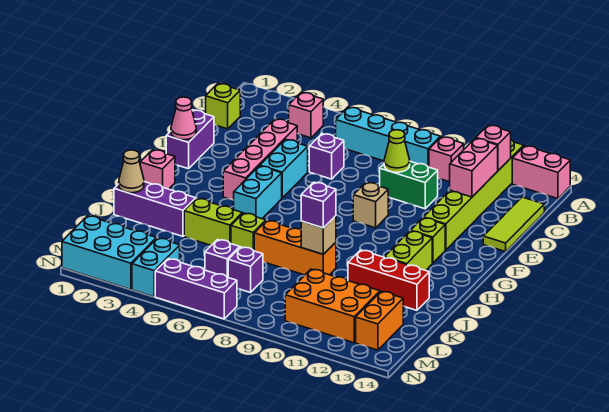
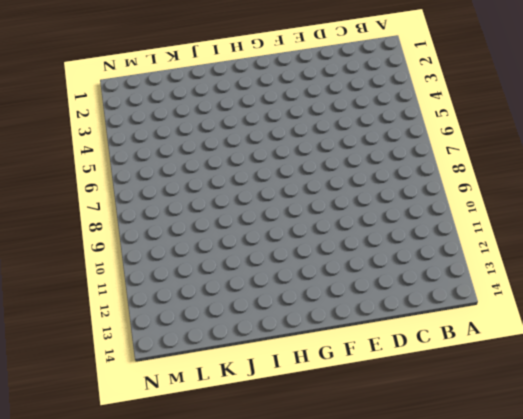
none -> lime 1x6 brick [424,140,524,250]
none -> pink 1x2 brick [512,146,570,199]
none -> pink 1x1 brick [289,92,323,138]
none -> cyan 1x4 brick [336,107,440,167]

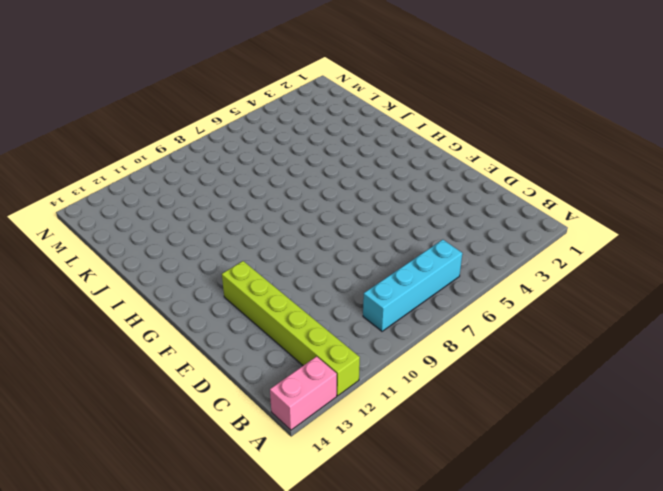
none -> pink 1x1 brick [289,92,323,138]
none -> pink 1x1 brick [429,137,464,182]
none -> lime 1x1 brick [206,83,240,129]
none -> lime 1x3 tile [483,197,544,252]

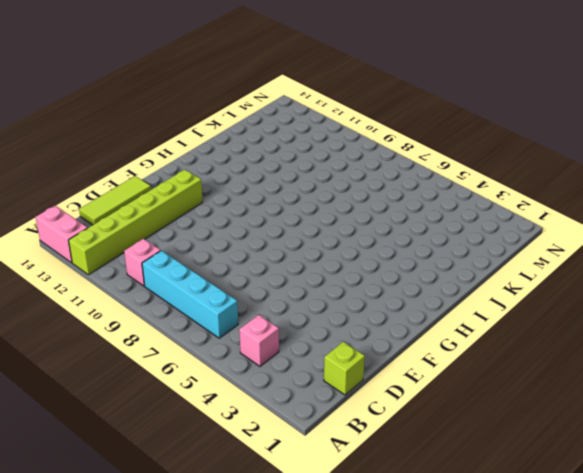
none -> pink 1x4 brick [223,119,297,200]
none -> purple 1x1 brick [309,134,344,179]
none -> green 1x2 brick [380,161,438,209]
none -> purple 1x2 brick [166,110,214,169]

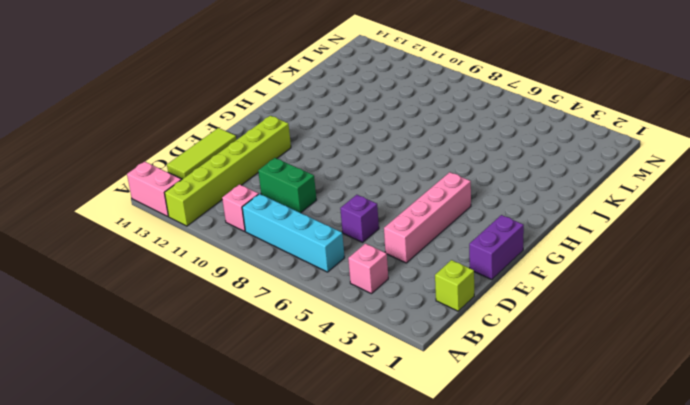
none -> cyan 1x2 brick [260,139,308,198]
none -> tan 1x1 brick [353,182,388,228]
none -> cyan 1x2 brick [234,166,282,219]
none -> lime 1x1 brick [411,218,445,263]

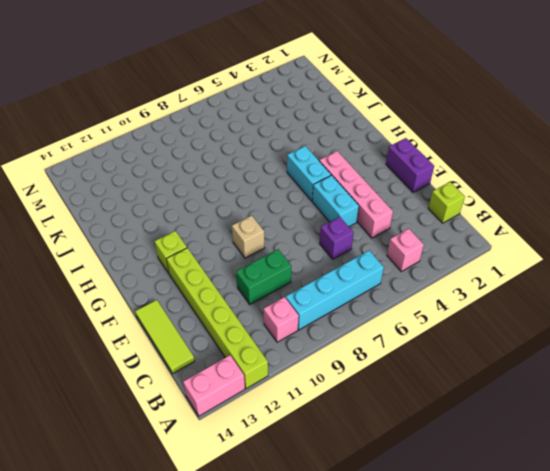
none -> pink 1x1 brick [140,150,175,189]
none -> lime 1x2 brick [384,231,432,270]
none -> purple 1x3 brick [114,182,196,236]
none -> lime 1x2 brick [184,198,242,245]

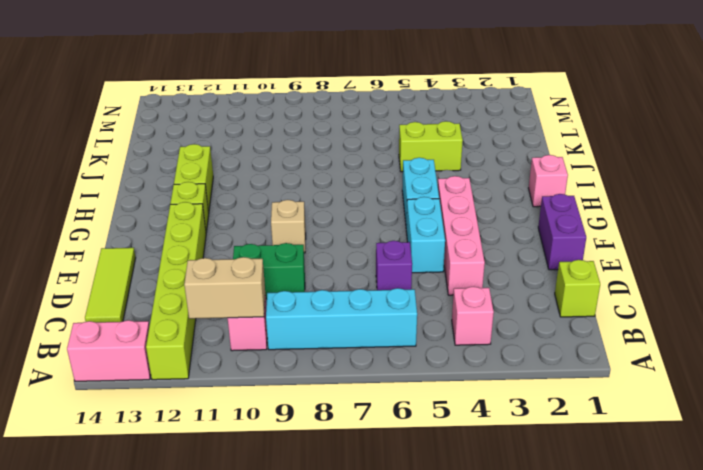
tan 1x2 brick [184,257,265,319] -> none
none -> purple 1x3 brick [114,182,196,236]
none -> lime 1x1 brick [231,213,266,251]
none -> orange 1x3 brick [254,220,336,275]
none -> red 1x3 brick [348,250,429,310]

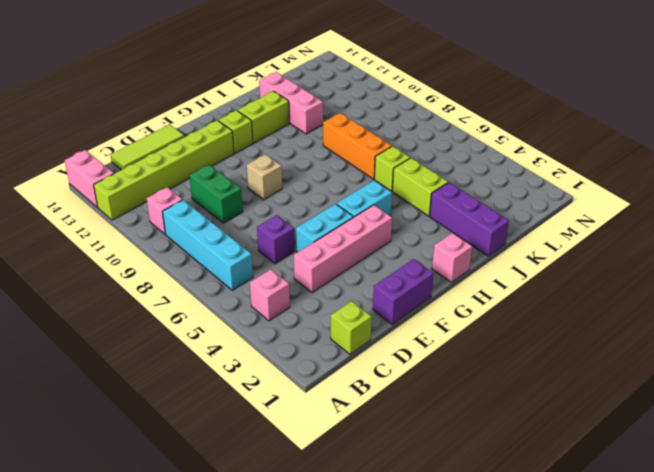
pink 1x3 brick [259,72,323,134] -> red 1x3 brick [348,250,429,310]
none -> purple 1x1 brick [205,240,240,277]
none -> purple 1x1 brick [228,247,263,293]
none -> orange 2x3 brick [285,269,380,343]
none -> orange 1x2 brick [356,291,403,350]

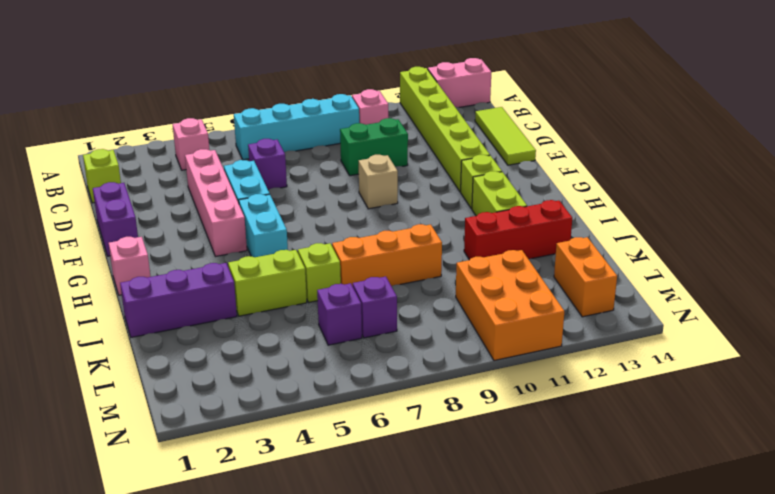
orange 2x3 brick [456,250,564,361] -> orange 2x3 brick turned to [285,269,380,343]
none -> cyan 2x3 brick [62,216,156,289]
none -> cyan 1x2 brick [132,238,180,297]
none -> purple 1x3 brick [155,259,237,319]
none -> pink 1x1 brick [476,125,511,170]

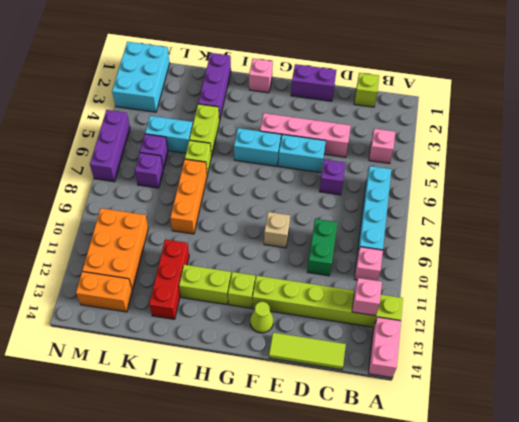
lime 1x1 cone [250,302,273,333] -> lime 1x1 cone moved to [384,130,410,172]
cyan 1x2 brick [145,116,193,153] -> cyan 1x2 brick moved to [132,238,180,297]
none -> pink 1x2 brick [450,138,498,197]
none -> pink 1x1 cone [171,97,196,140]
none -> tan 1x1 cone [119,150,144,193]
none -> tan 1x1 brick [301,216,336,254]

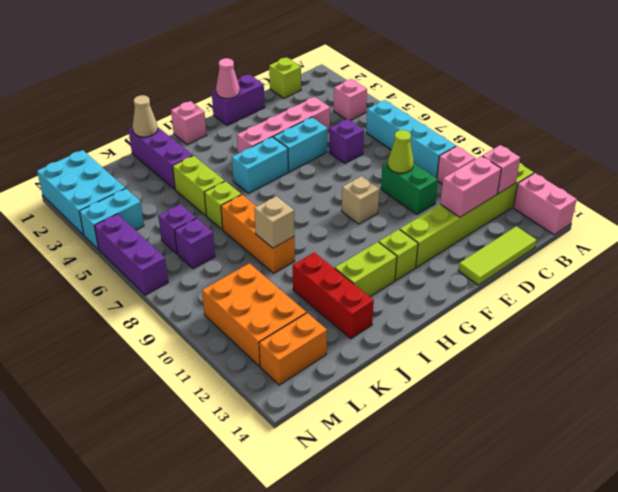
none -> purple 1x1 brick [301,182,336,228]

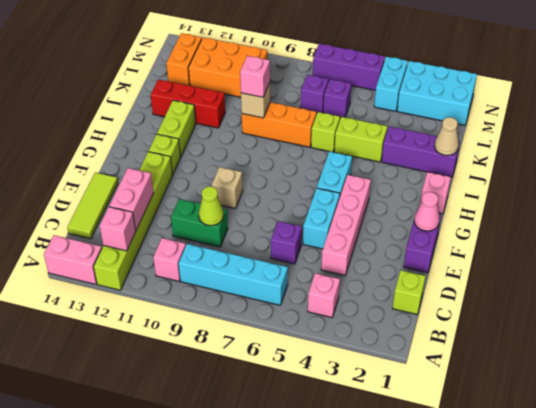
pink 1x1 brick [240,56,270,97] -> purple 1x1 brick [301,182,336,228]

